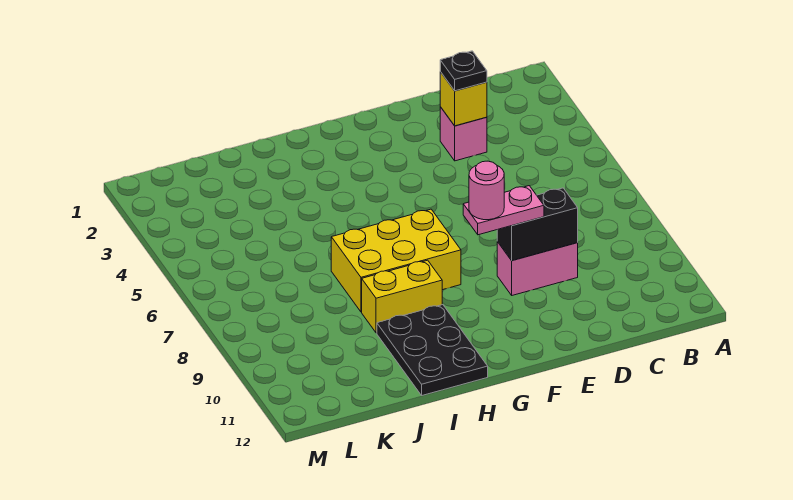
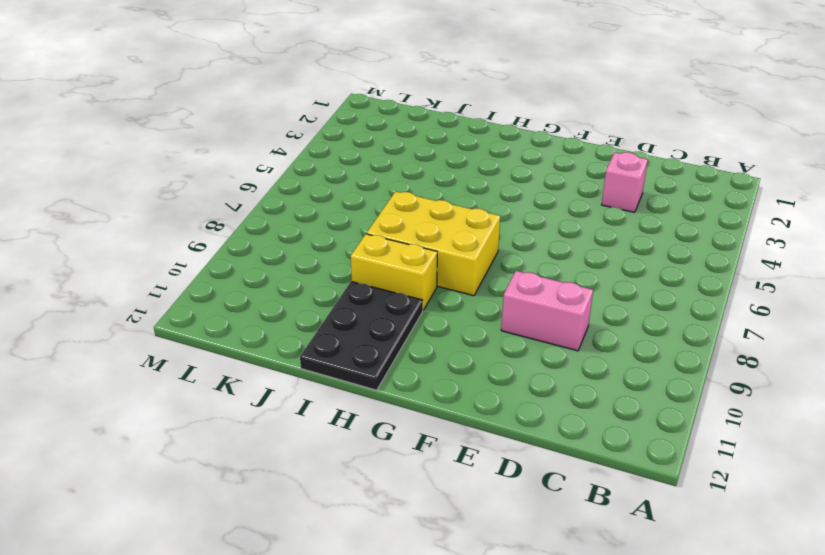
none -> yellow 1x1 brick [440,72,487,126]
none -> black 1x2 brick [497,188,578,261]

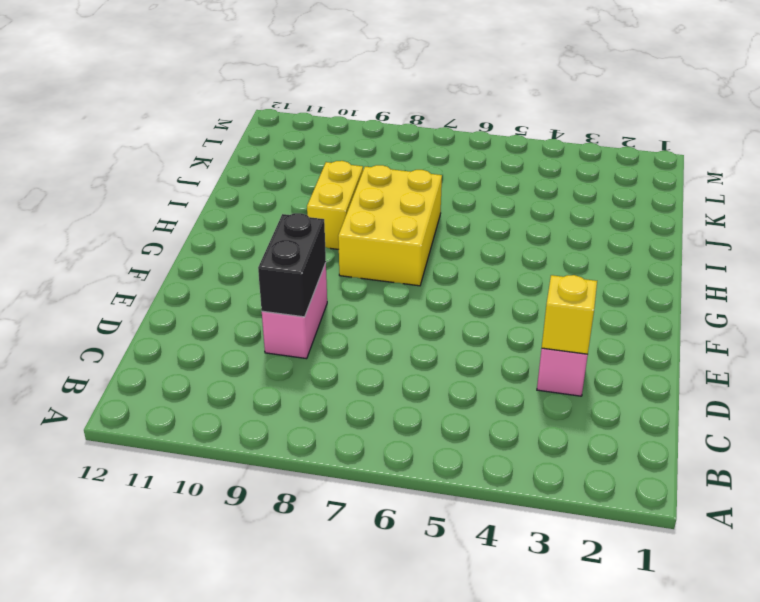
none -> black 2x3 plate [377,305,488,395]
none -> black 1x1 plate [440,51,487,91]

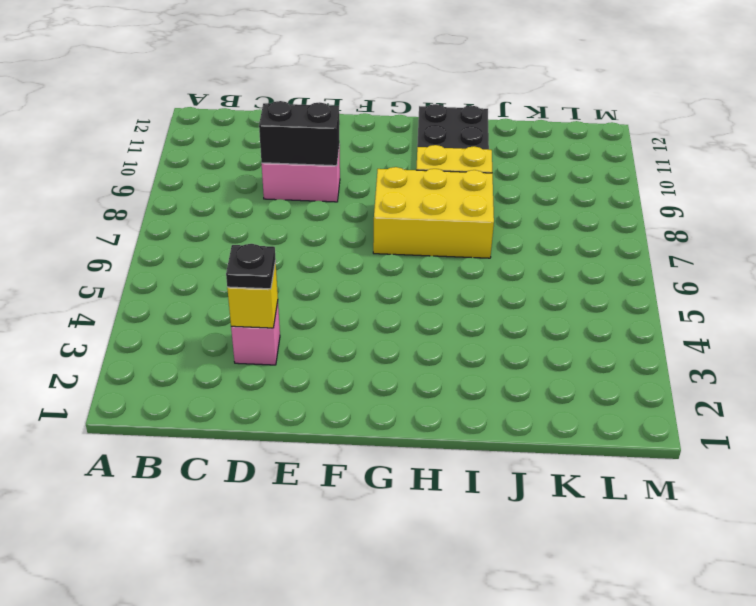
none -> pink 1x2 plate [463,186,544,235]
none -> pink 1x1 round brick [469,161,504,220]

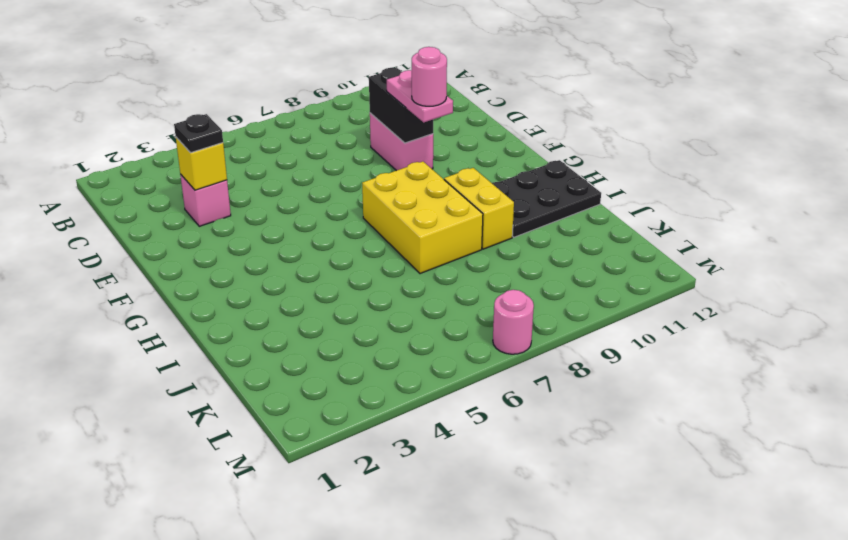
pink 1x1 round brick [493,290,534,354] -> none

